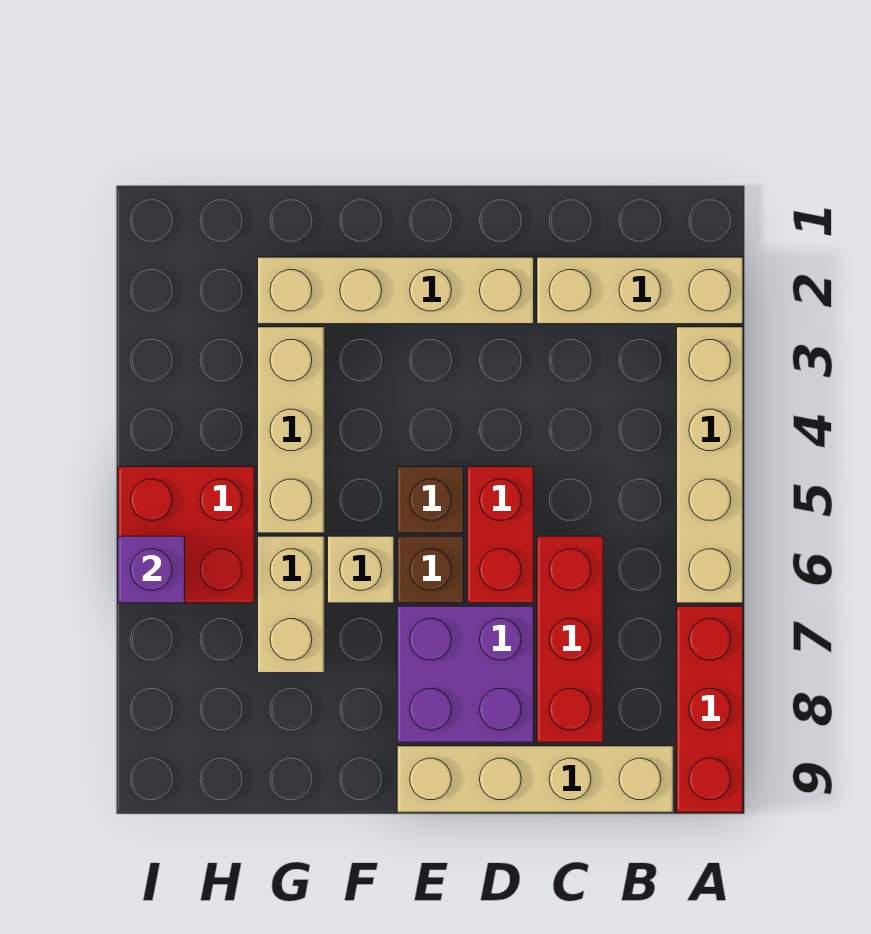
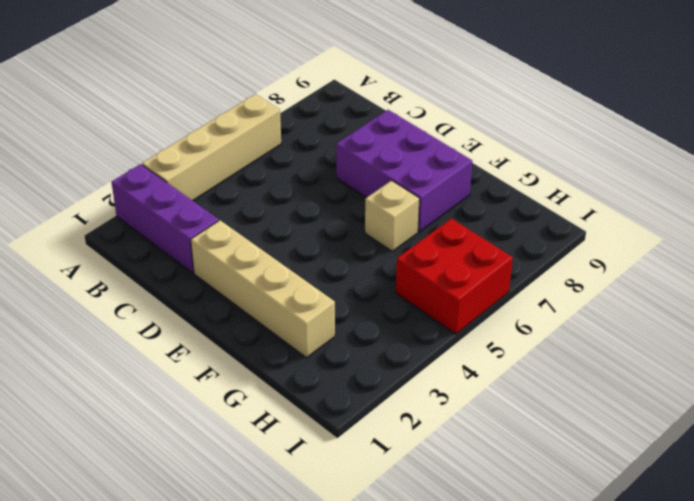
purple 1x3 brick [112,164,219,273] -> tan 1x3 brick [537,257,743,324]
purple 2x3 brick [336,110,472,232] -> purple 2x2 brick [397,606,534,742]
none -> red 1x3 brick [677,606,743,812]
none -> tan 1x4 brick [397,746,673,812]
none -> red 1x3 brick [537,536,603,742]

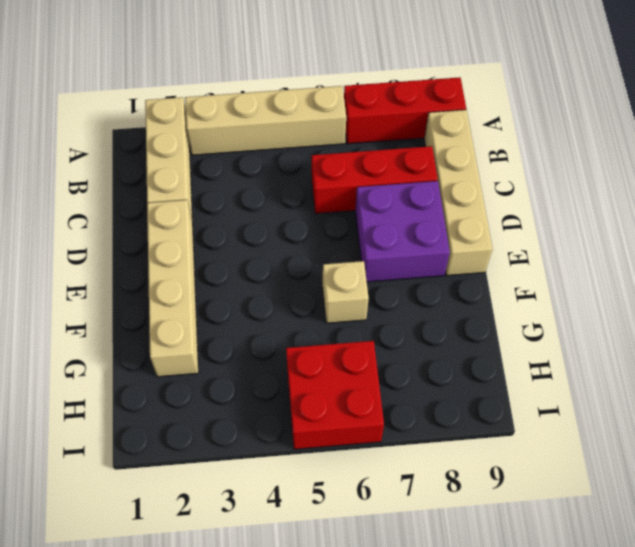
none -> red 1x2 brick [467,467,534,603]
none -> brown 1x1 brick [397,467,464,533]
none -> brown 1x1 brick [397,536,464,603]

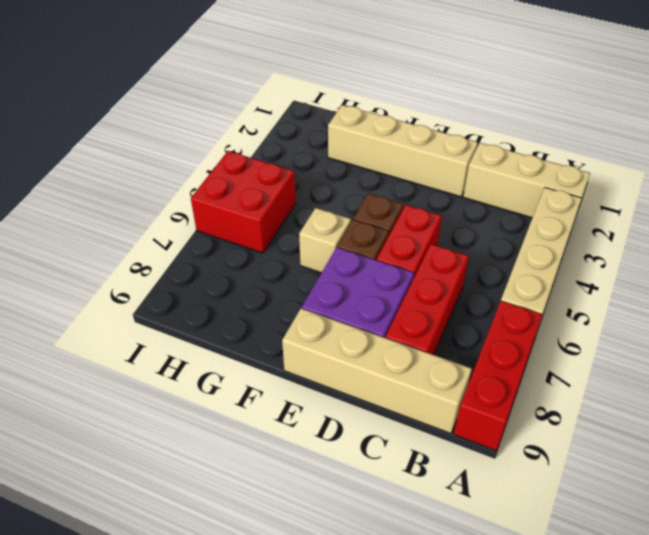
none -> tan 1x3 brick [258,327,324,533]
none -> tan 1x2 brick [258,536,324,673]
none -> purple 1x1 brick [118,536,185,603]

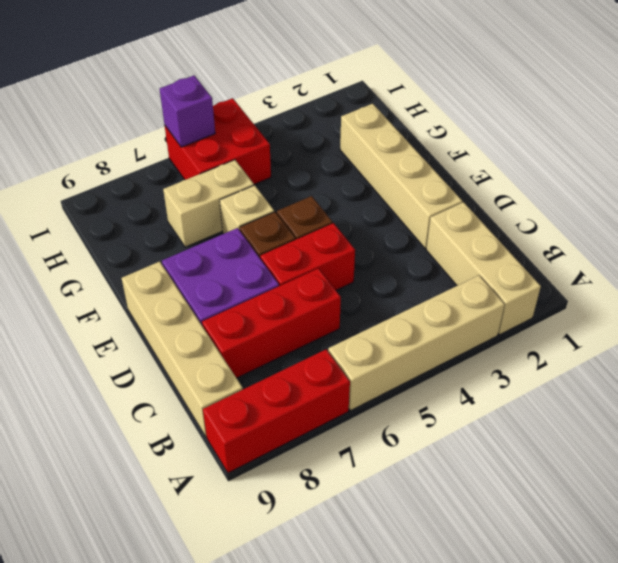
none -> tan 1x3 brick [258,327,324,533]

